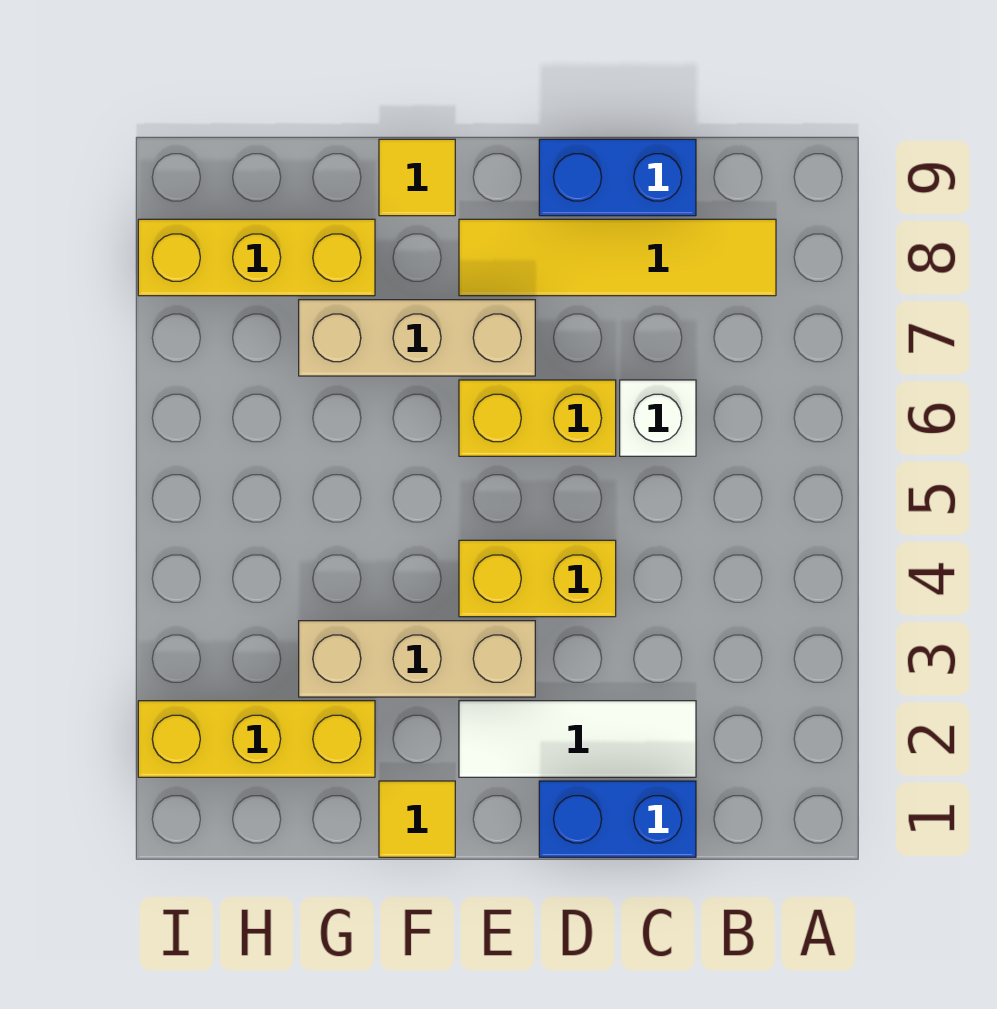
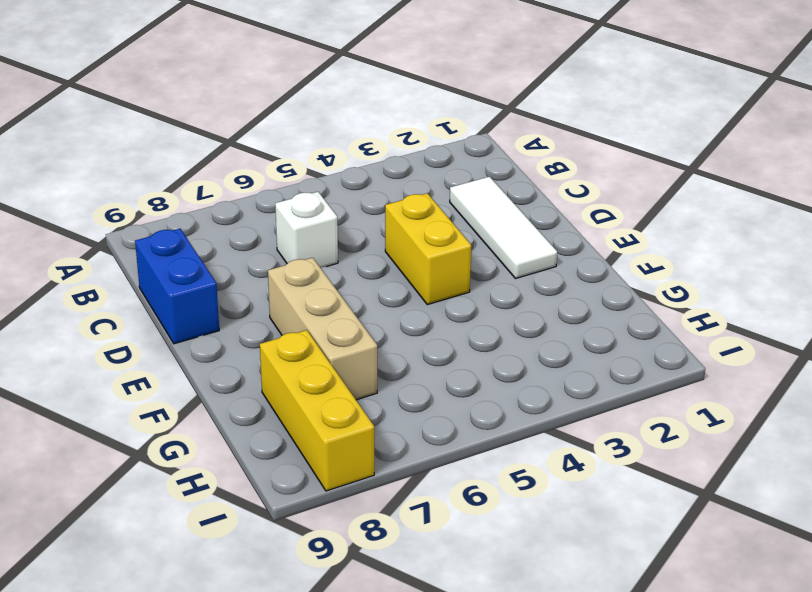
none -> yellow 1x4 tile [459,219,776,296]
none -> blue 1x2 brick [539,781,696,857]
none -> yellow 1x2 brick [459,380,616,456]

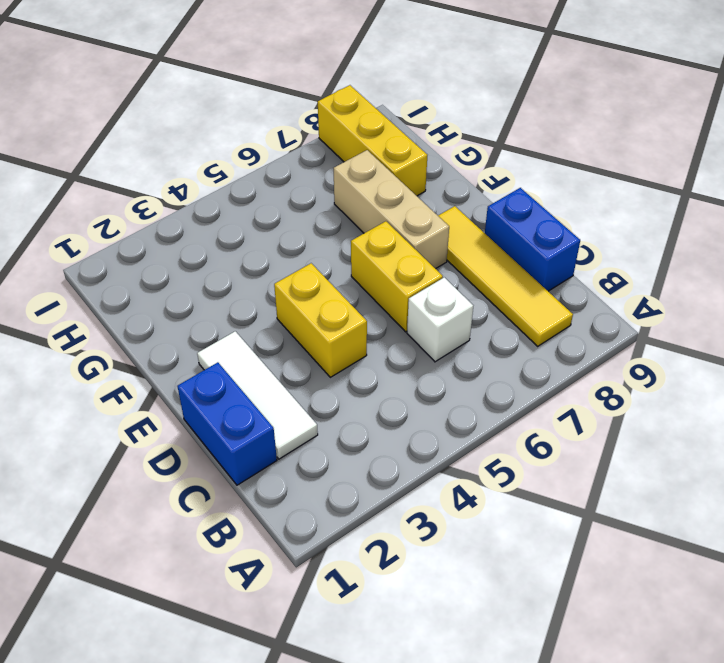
none -> tan 1x3 brick [299,621,535,697]
none -> yellow 1x1 tile [379,781,455,857]
none -> yellow 1x1 tile [379,139,455,216]

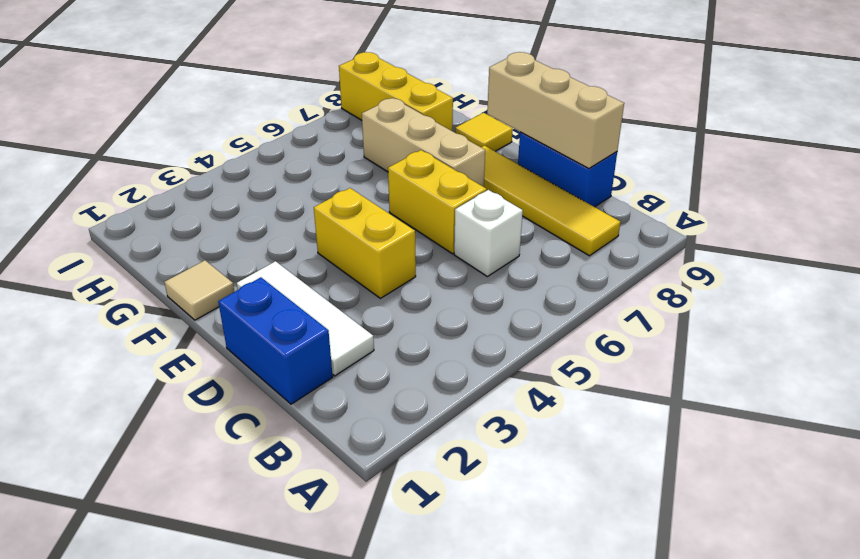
tan 1x3 brick [487,52,624,169] -> tan 1x3 brick moved to [299,621,535,697]
tan 1x1 tile [164,260,234,320] -> yellow 1x1 tile [379,781,455,857]
none -> yellow 1x3 brick [138,701,375,777]

